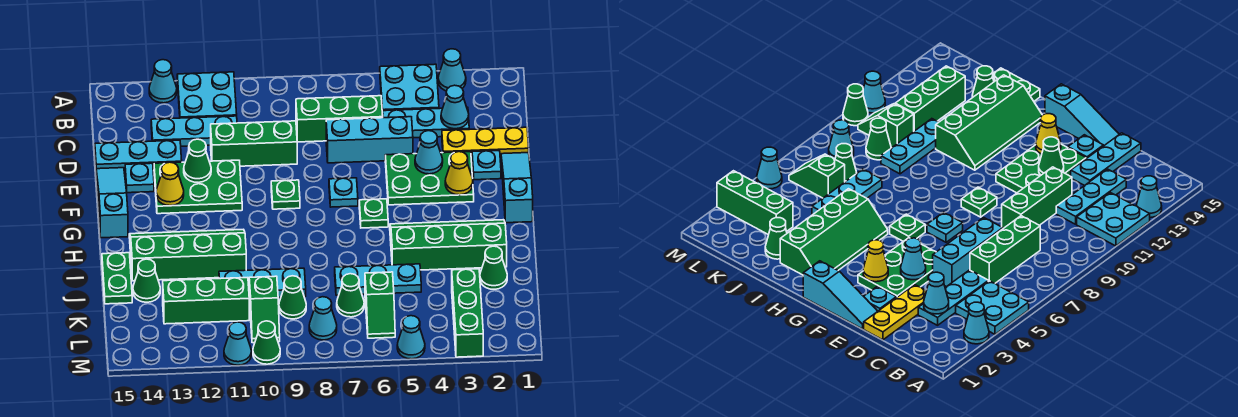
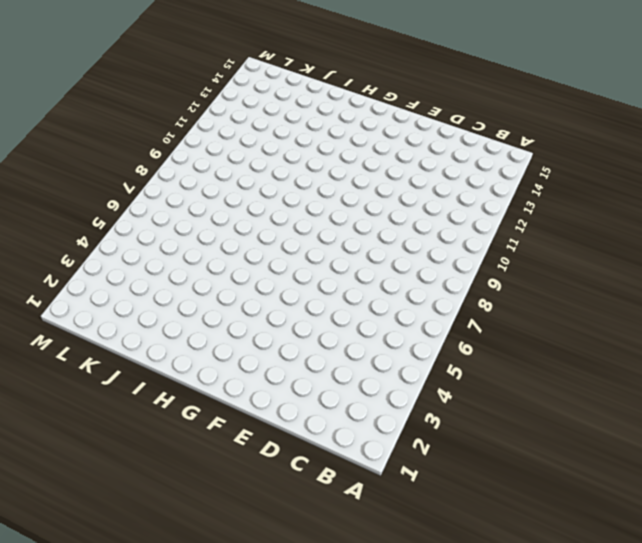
none -> cyan 1x1 cone [438,49,466,91]
none -> cyan 2x2 plate [380,64,439,115]
none -> cyan 2x2 plate [177,72,237,118]
none -> cyan 1x1 cone [149,60,177,103]

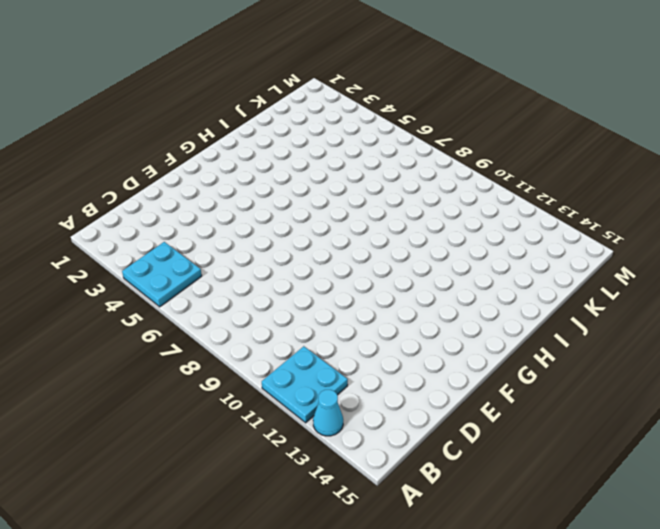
none -> cyan 1x1 cone [438,49,466,91]
none -> cyan 1x3 plate [383,107,469,138]
none -> green 1x3 brick [296,96,383,142]
none -> cyan 1x3 plate [151,116,237,146]

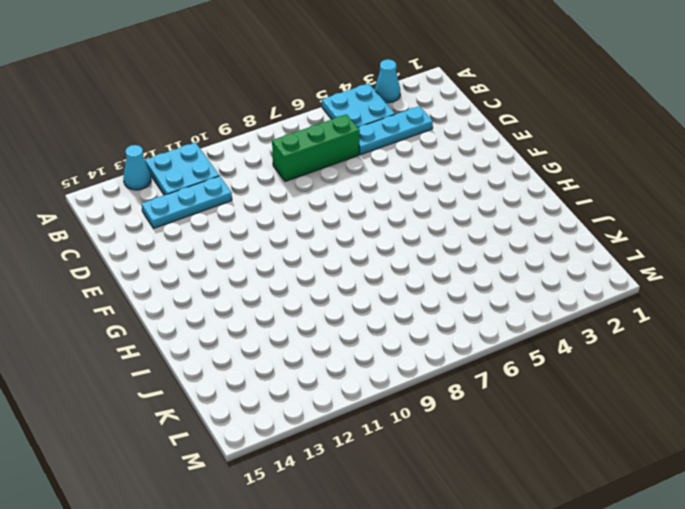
none -> yellow 1x3 plate [442,127,529,158]
none -> cyan 1x3 brick [326,117,413,163]
none -> green 1x3 brick [211,121,297,166]
none -> cyan 1x3 plate [95,140,182,171]

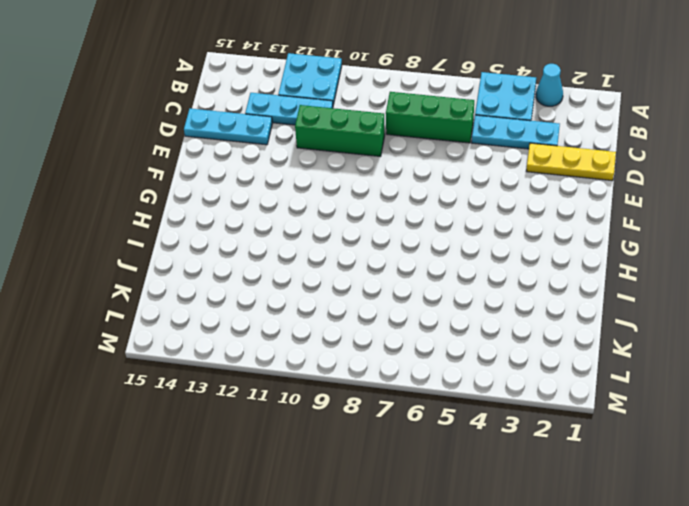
none -> cyan 1x1 cone [149,60,177,103]
none -> cyan 1x3 brick [326,117,413,163]
none -> cyan 1x3 slope [501,153,533,223]
none -> cyan 1x1 plate [472,151,501,180]

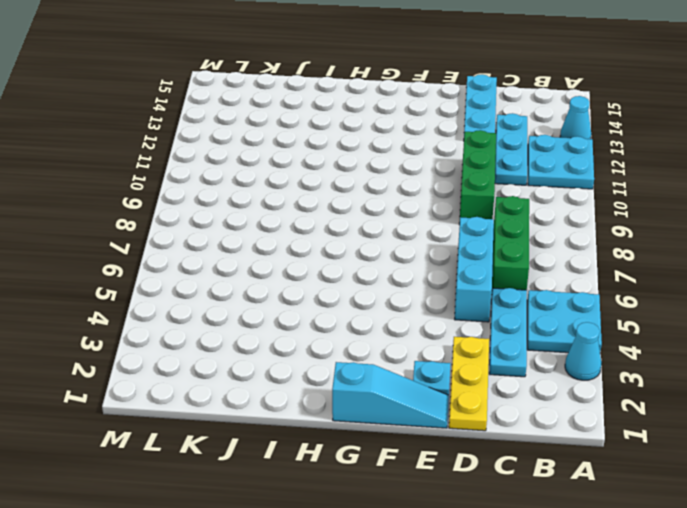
none -> green 2x3 plate [385,152,474,205]
none -> green 2x3 plate [154,160,242,214]
none -> cyan 1x1 plate [125,163,154,193]
none -> cyan 1x3 slope [96,168,128,238]

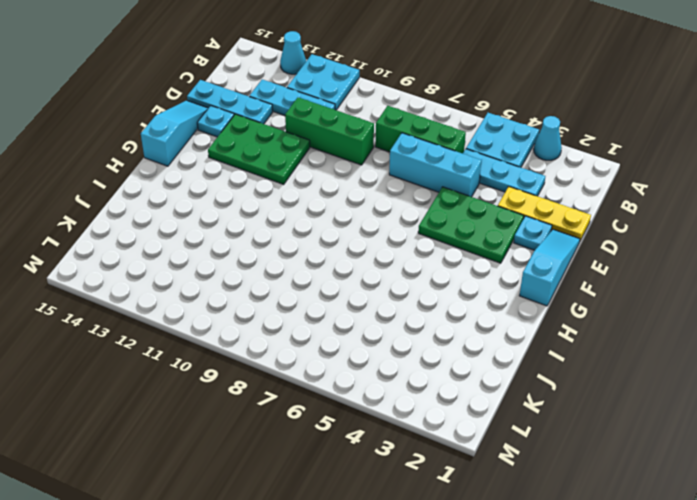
none -> cyan 1x1 plate [329,178,358,207]
none -> green 1x1 plate [271,180,300,209]
none -> green 1x1 plate [359,199,388,228]
none -> green 2x4 slope [390,220,507,270]

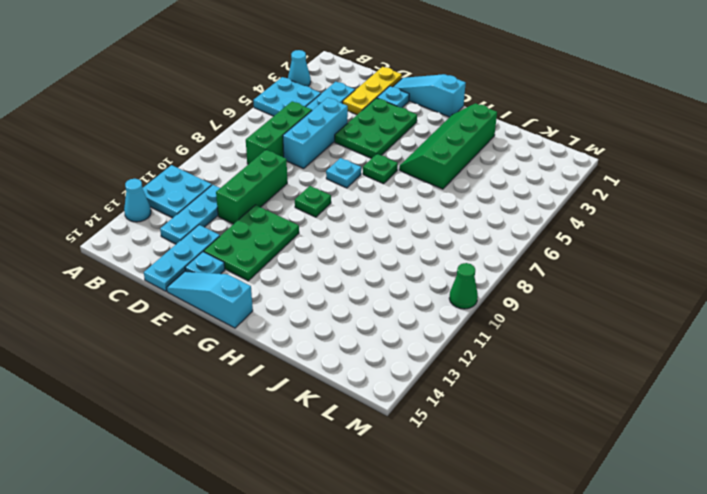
none -> green 2x4 slope [129,229,246,281]
none -> green 1x2 plate [102,253,132,304]
none -> green 1x1 cone [480,246,507,289]
none -> cyan 1x3 plate [335,264,421,295]

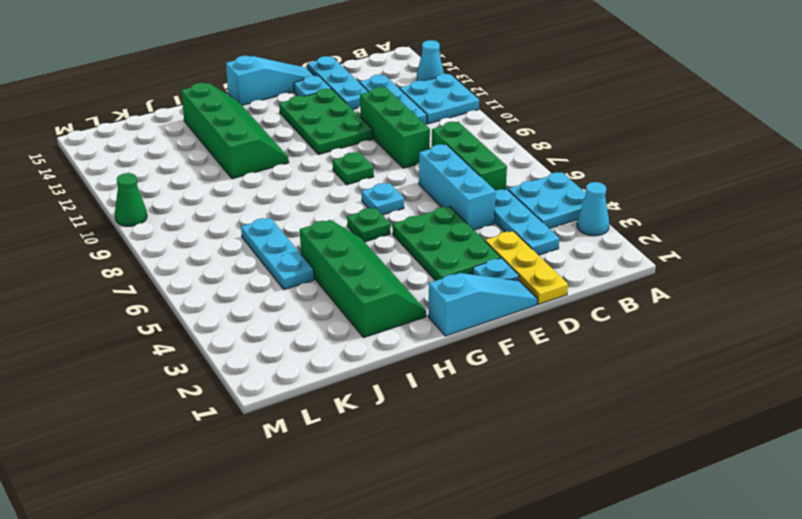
none -> green 1x2 plate [102,253,132,304]
none -> green 1x1 cone [480,246,507,289]
none -> cyan 1x3 plate [219,268,306,298]
none -> green 1x1 cone [133,259,160,302]

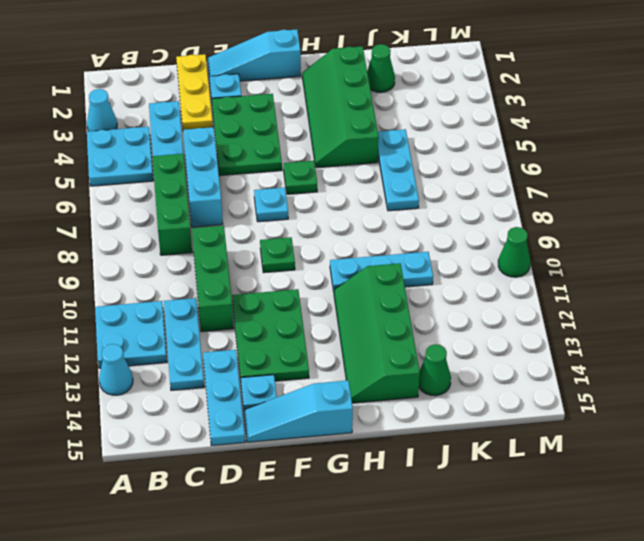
cyan 1x3 plate [330,252,433,291] -> cyan 1x3 plate turned to [219,268,306,298]
none -> green 1x2 plate [102,253,132,304]
none -> green 1x3 brick [452,269,483,357]
none -> green 1x2 slope [365,272,395,338]
none -> green 1x1 cone [337,274,364,317]

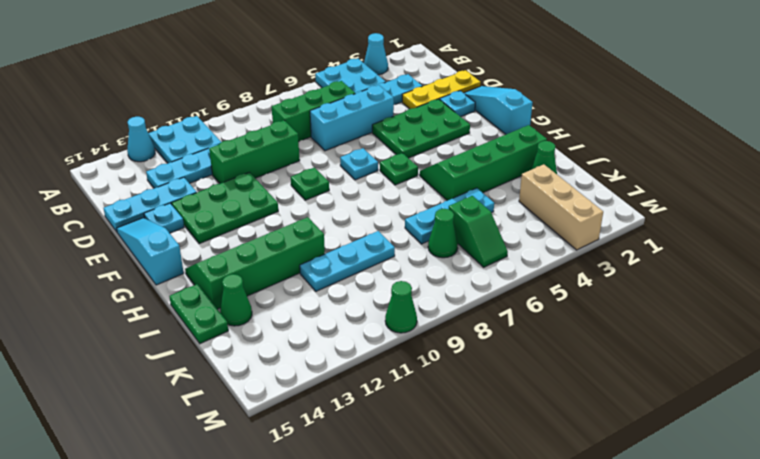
tan 1x3 brick [519,164,603,250] -> green 1x3 brick [452,269,483,357]
none -> green 1x1 cone [279,276,306,319]
none -> green 1x2 slope [249,276,280,343]
none -> green 1x3 brick [163,278,249,324]
none -> cyan 1x1 cone [309,297,337,340]

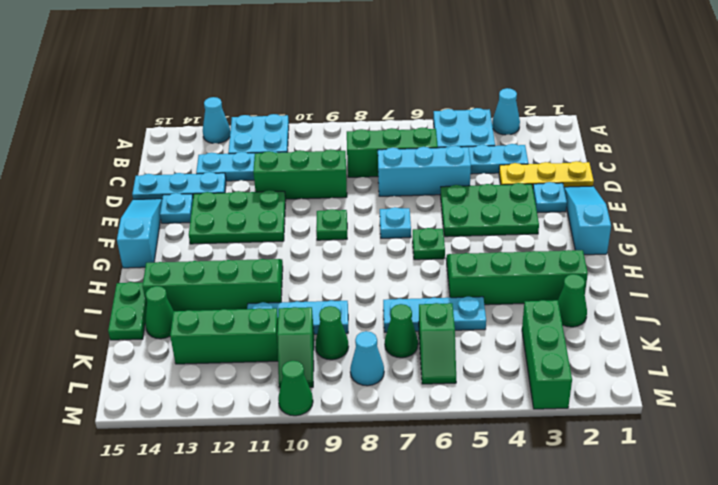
none -> cyan 1x1 cone [397,316,425,359]
none -> cyan 1x1 cone [224,322,251,365]
none -> cyan 1x1 cone [441,85,469,129]
none -> cyan 1x1 cone [415,131,443,174]

